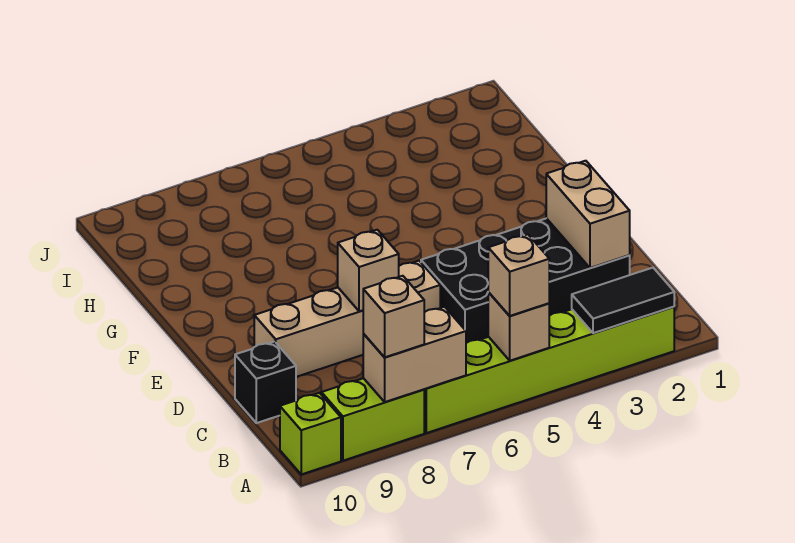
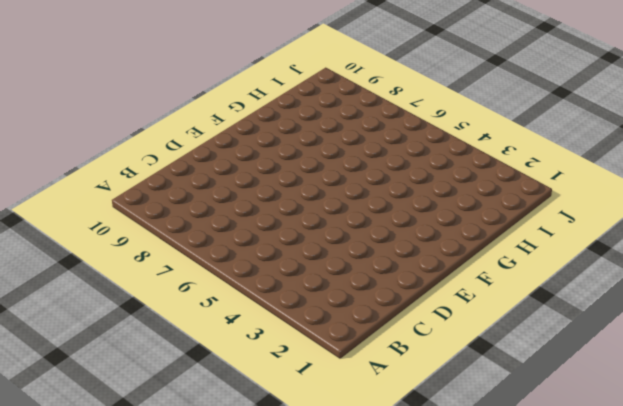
none -> lime 1x6 brick [424,307,674,433]
none -> lime 1x2 brick [322,378,424,461]
none -> lime 1x1 brick [280,393,341,474]

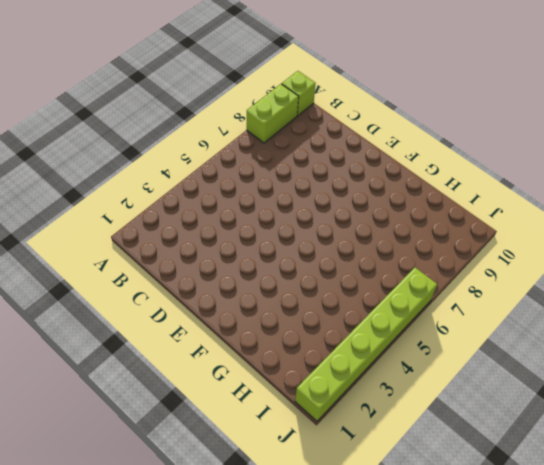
lime 1x6 brick [295,267,437,421] -> lime 1x6 brick moved to [424,307,674,433]
none -> black 2x4 brick [421,218,630,343]
none -> black 1x1 brick [235,341,296,423]
none -> tan 1x4 brick [254,261,440,377]

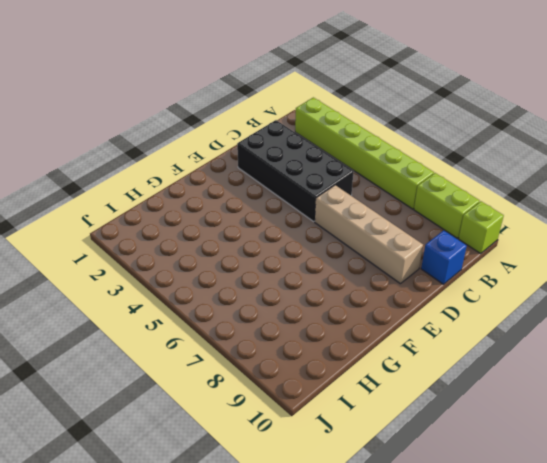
blue 1x1 brick [421,230,467,284] -> black 1x1 brick [235,341,296,423]
none -> black 1x2 tile [572,268,674,333]
none -> tan 1x1 brick [488,292,549,361]
none -> tan 1x2 brick [363,307,466,402]

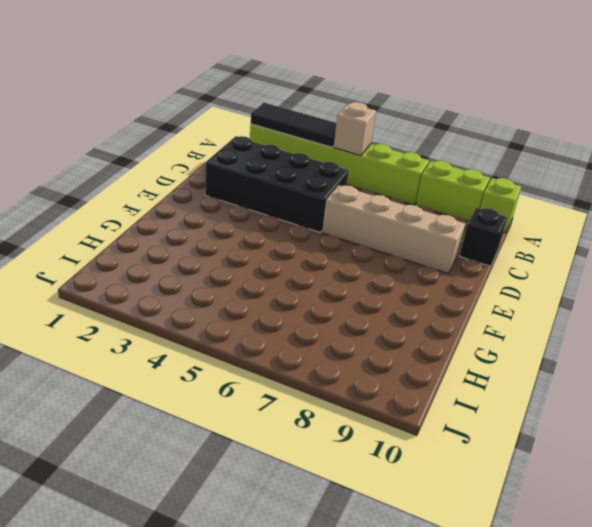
black 1x3 tile [251,103,336,147] -> black 1x2 tile [572,268,674,333]
none -> tan 1x2 brick [363,307,466,402]
none -> tan 1x2 brick [546,161,630,268]
none -> tan 1x1 brick [338,230,399,311]

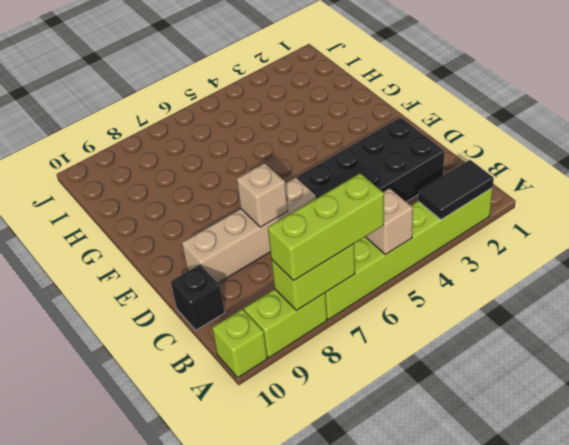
lime 1x3 brick [268,173,384,281] -> tan 1x1 brick [363,276,424,357]
lime 1x2 brick [271,244,355,310] -> tan 1x2 brick [363,307,466,402]
none -> tan 1x2 brick [546,161,630,268]
none -> tan 1x1 brick [488,234,549,316]

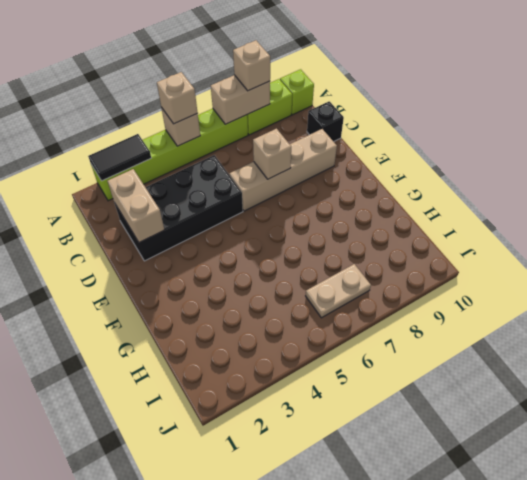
tan 1x2 plate [306,264,371,318] -> none

